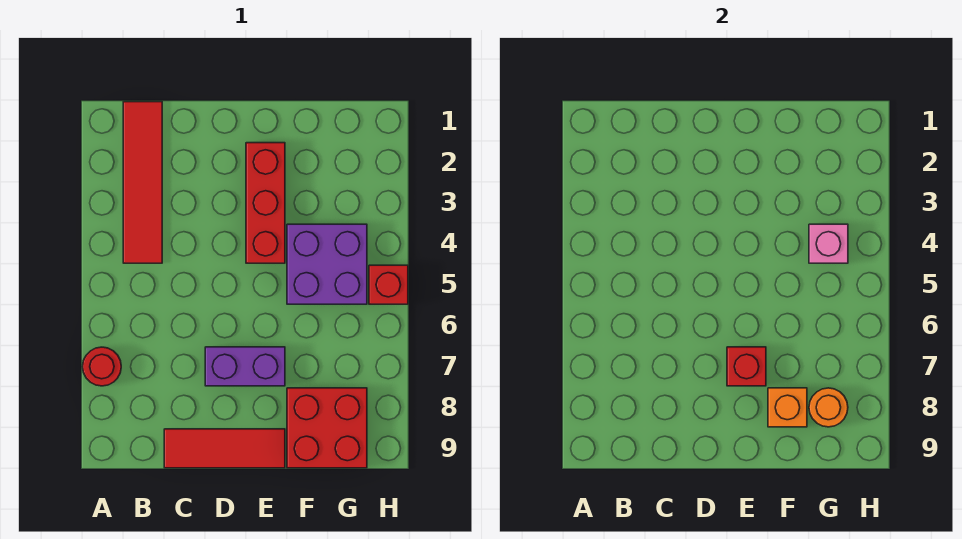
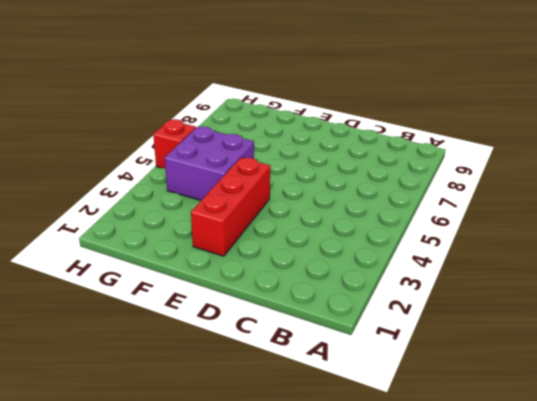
none -> red 1x1 round brick [82,347,121,386]
none -> red 1x4 tile [123,102,162,263]
none -> red 1x3 tile [164,429,285,468]

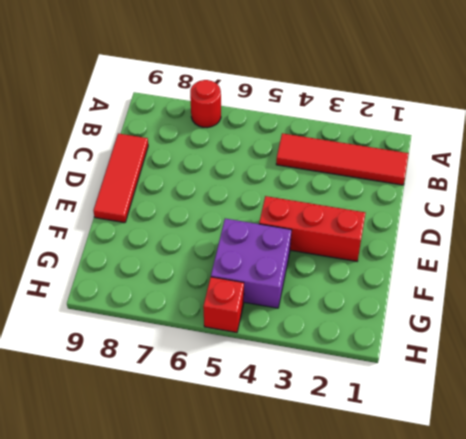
none -> purple 1x2 brick [205,347,285,386]
none -> red 2x2 brick [287,388,367,468]
none -> red 1x1 brick [727,347,766,386]

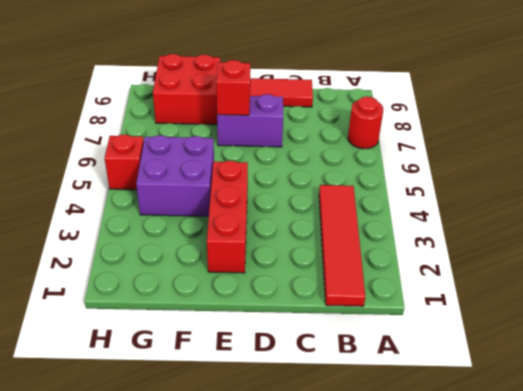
none -> orange 1x1 brick [768,388,807,427]
none -> pink 1x1 brick [809,224,848,263]
none -> orange 1x1 round brick [809,388,848,427]

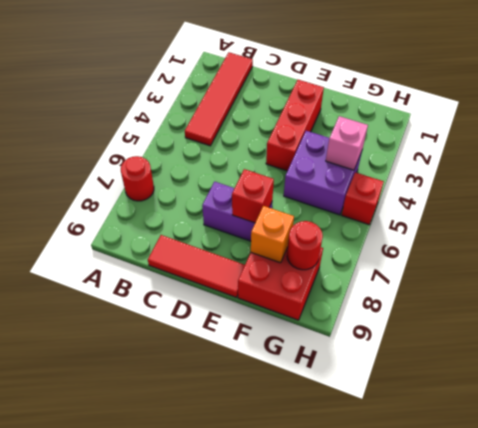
red 1x1 round brick [287,221,323,270] -> orange 1x1 round brick [809,388,848,427]

